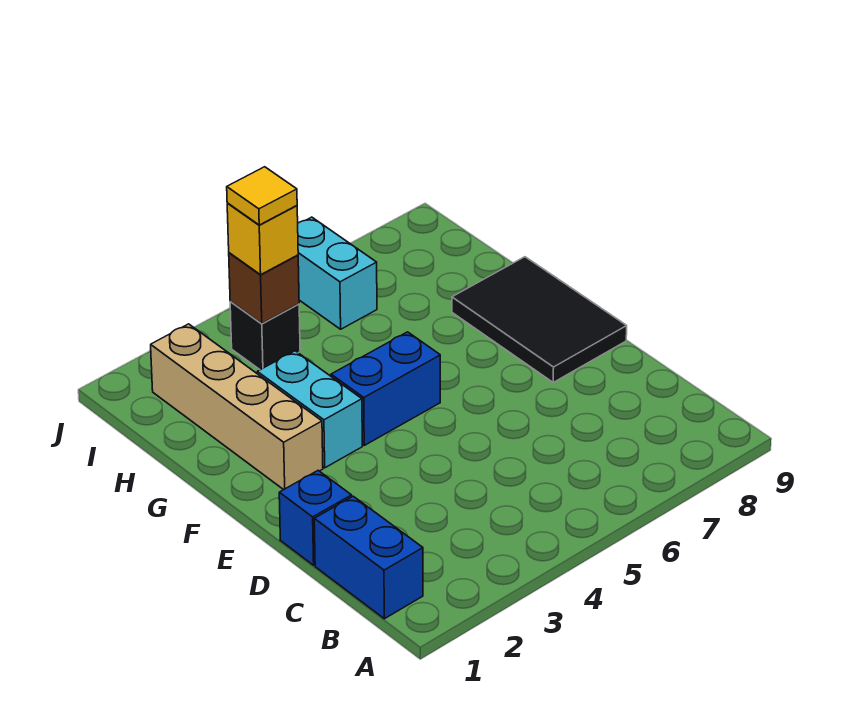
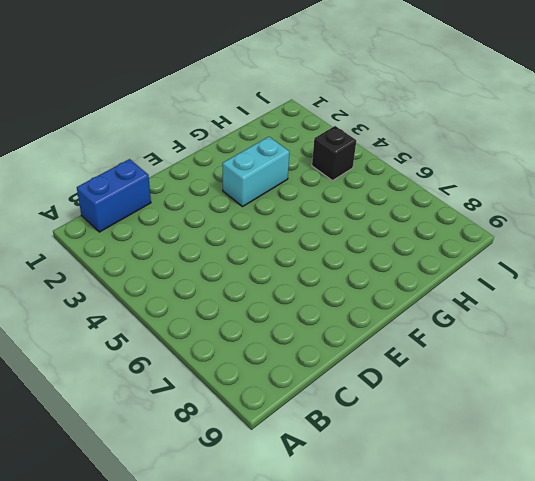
none -> blue 1x1 brick [279,471,352,565]
none -> black 2x3 tile [452,257,627,382]

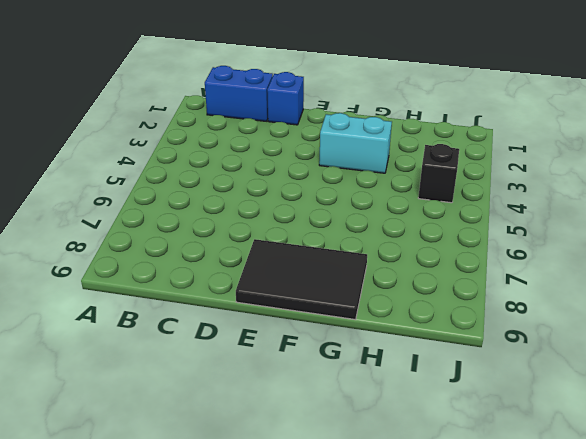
none -> tan 1x4 brick [151,324,323,490]
none -> blue 1x2 brick [331,332,440,445]

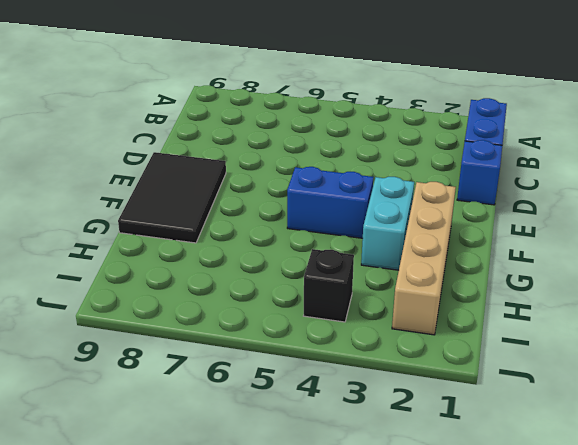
none -> cyan 1x2 brick [298,217,377,329]
none -> brown 1x1 brick [229,253,299,324]

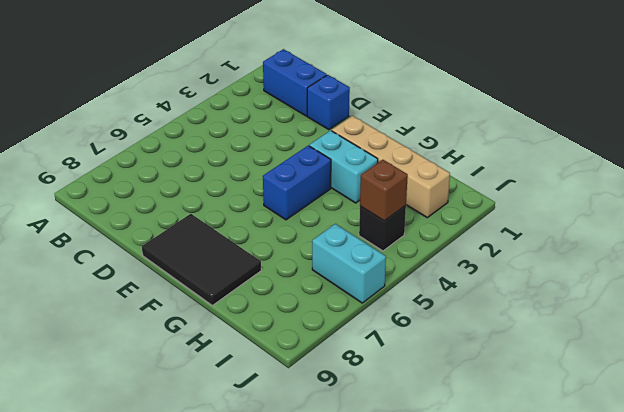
none -> yellow 1x1 brick [227,203,298,275]
none -> yellow 1x1 tile [227,167,297,225]

